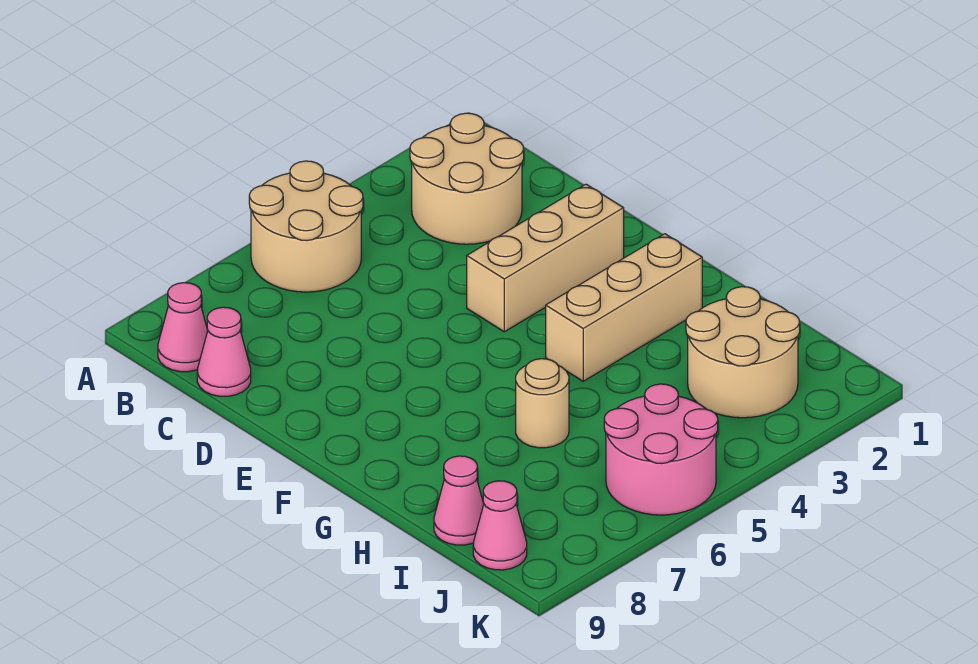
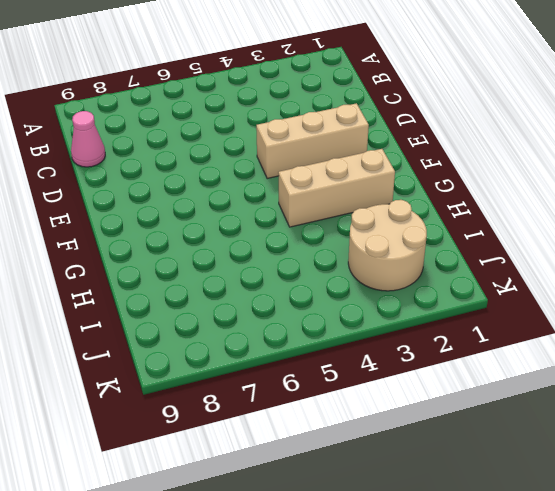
none -> tan 2x2 round brick [249,161,363,292]
none -> tan 2x2 round brick [410,113,524,244]

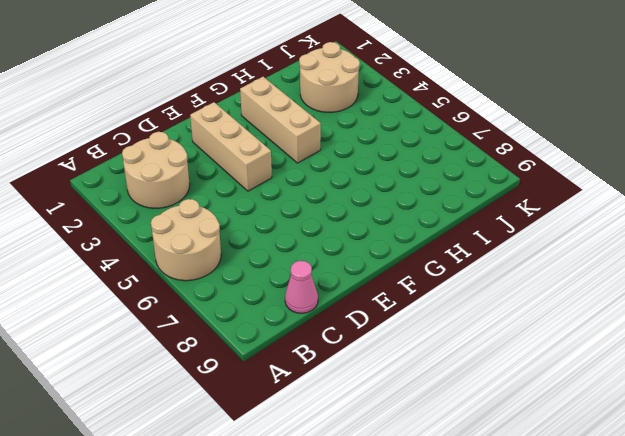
none -> pink 1x1 cone [158,283,208,372]
none -> tan 1x1 round brick [516,359,569,448]

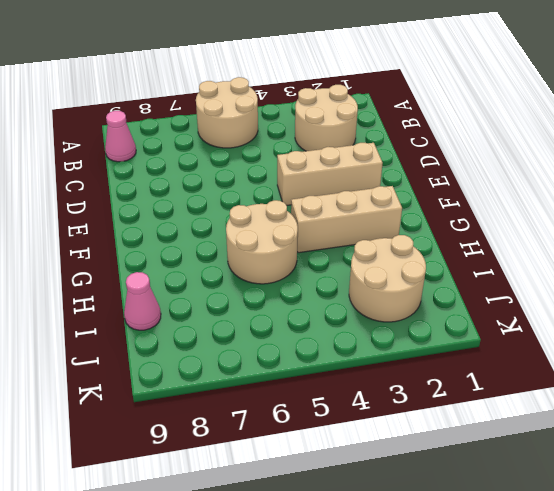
tan 2x2 round brick [226,200,298,284] -> tan 1x1 round brick [516,359,569,448]
none -> pink 1x1 cone [197,307,251,396]
none -> pink 2x2 round brick [604,384,718,515]

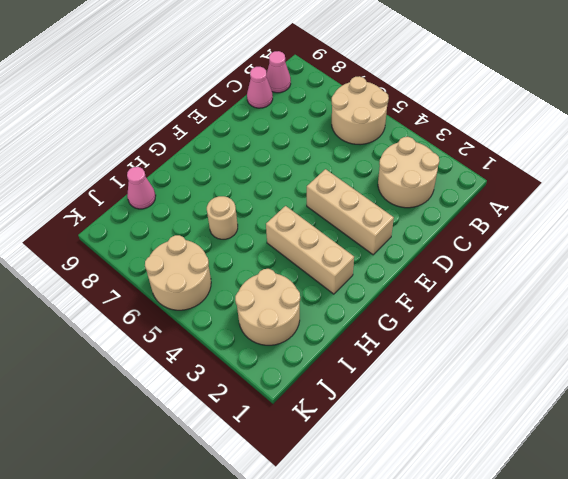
tan 2x2 round brick [145,235,211,310] -> pink 2x2 round brick [604,384,718,515]
none -> pink 1x1 cone [473,481,527,570]

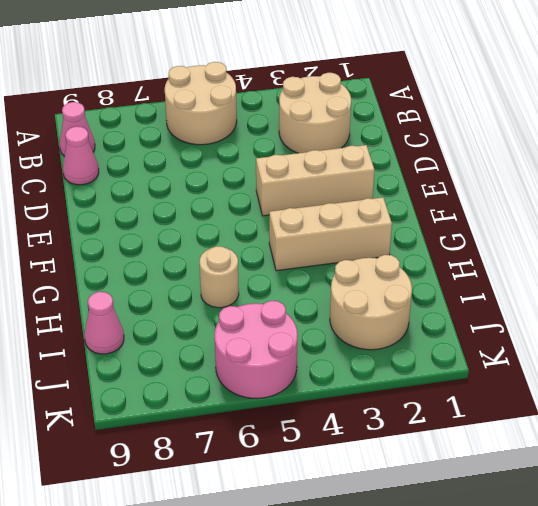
none -> pink 1x1 cone [473,481,527,570]

